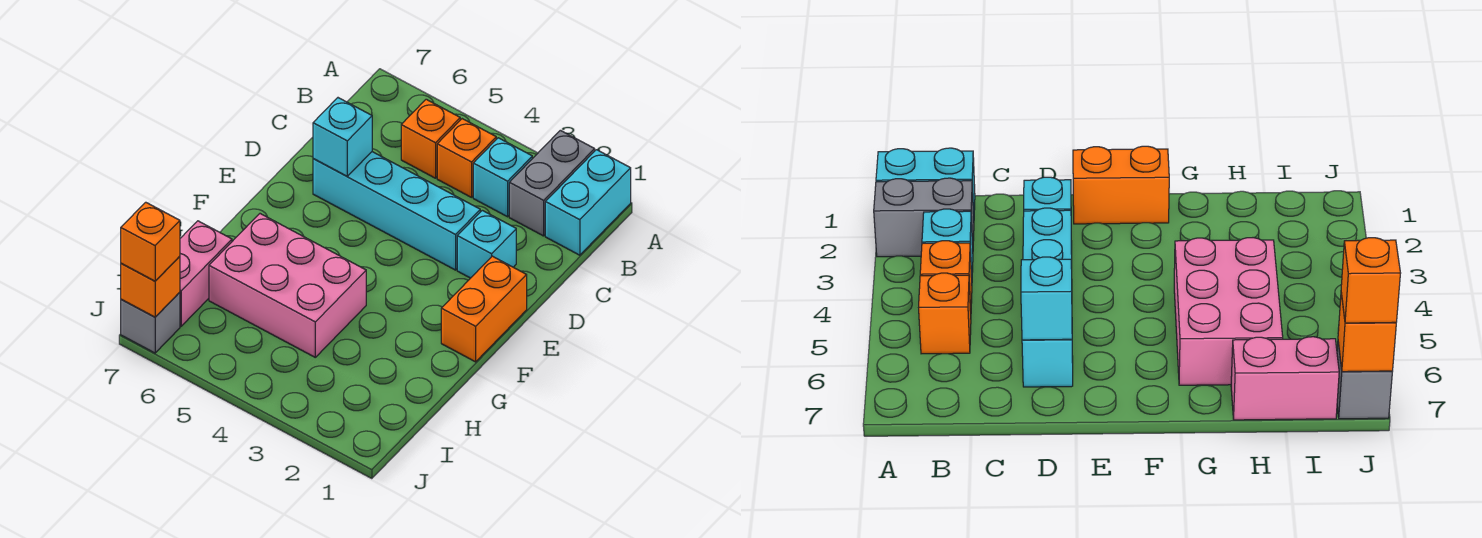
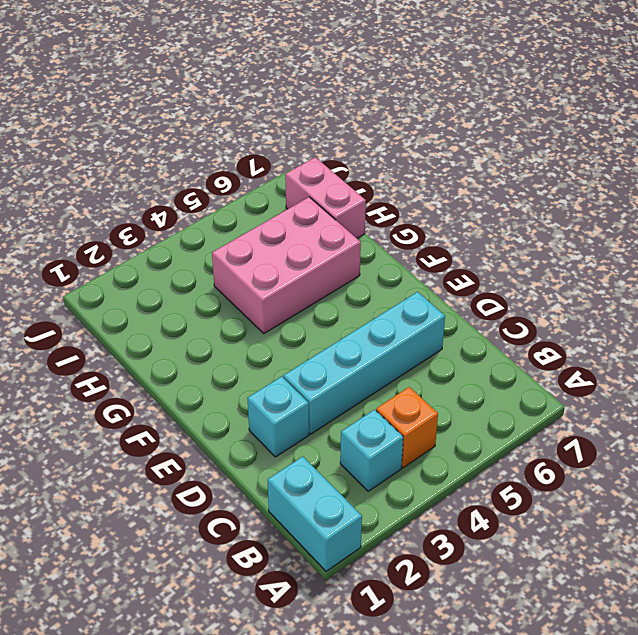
none -> grey 1x2 brick [509,130,595,236]
none -> orange 1x1 brick [401,99,460,178]
none -> orange 1x2 brick [441,256,527,362]

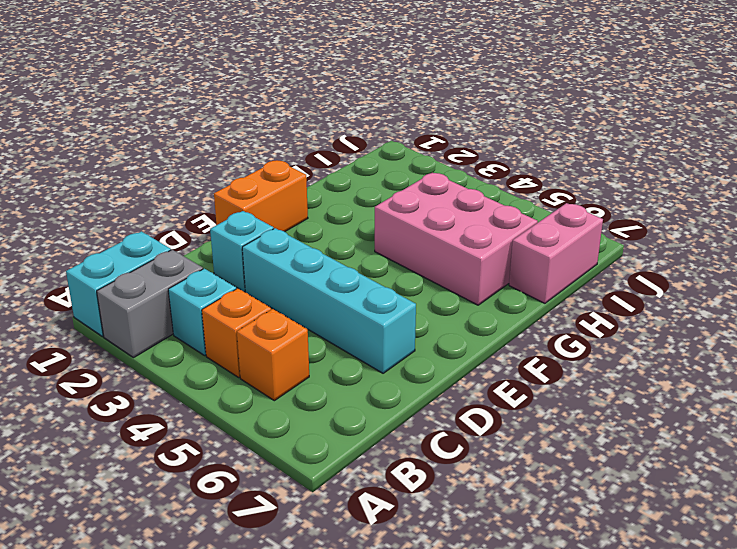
none -> grey 1x1 brick [121,292,180,353]
none -> cyan 1x1 brick [313,98,372,176]
none -> orange 1x1 brick [121,256,180,317]

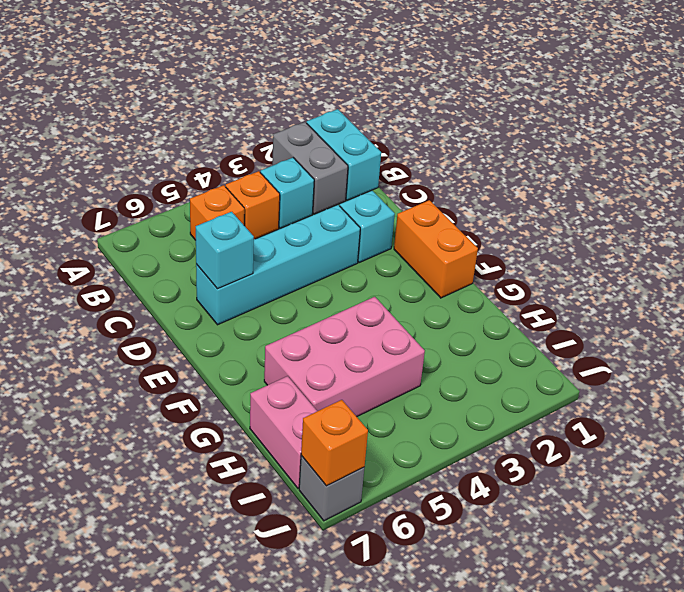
none -> orange 1x1 brick [121,202,180,281]

